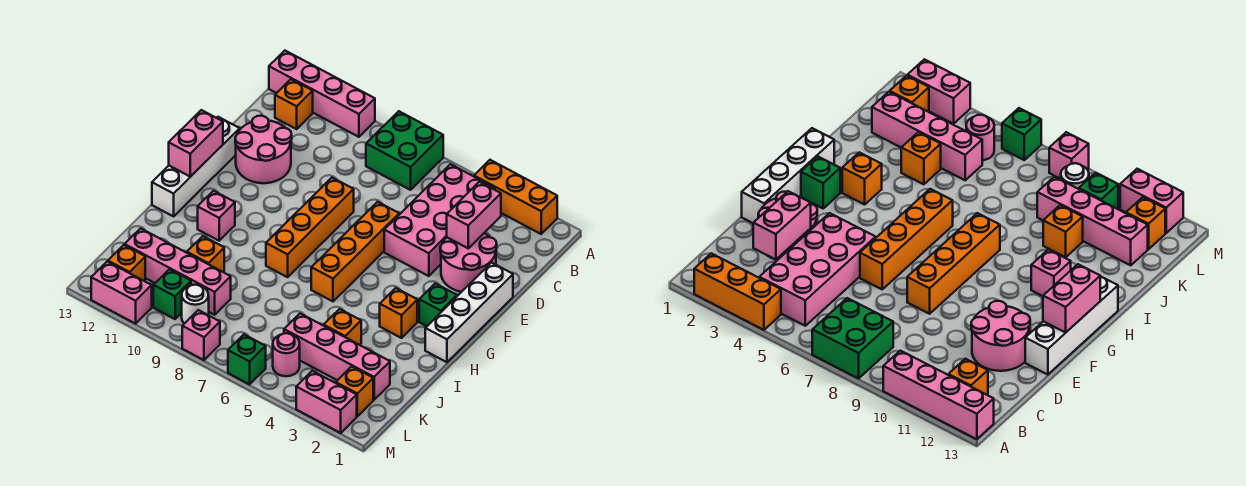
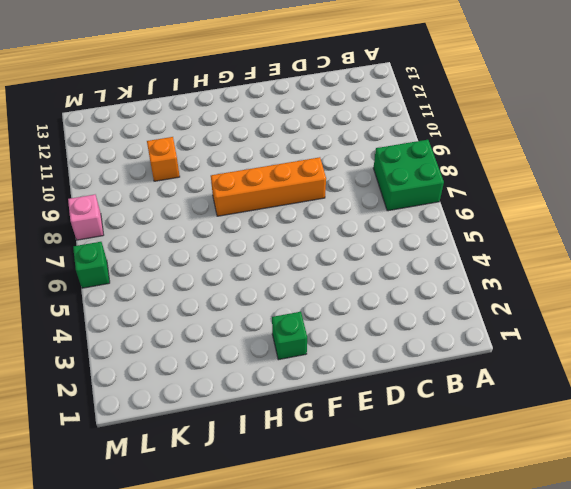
none -> orange 1x3 brick [474,160,557,234]
none -> pink 1x4 brick [269,51,375,137]
none -> pink 2x4 brick [384,164,495,276]

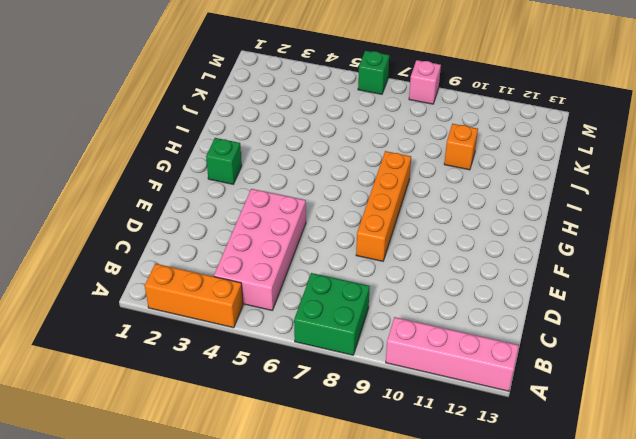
none -> orange 1x1 brick [275,79,313,129]
none -> pink 2x2 round brick [440,233,497,292]
none -> pink 2x2 round brick [235,116,292,183]

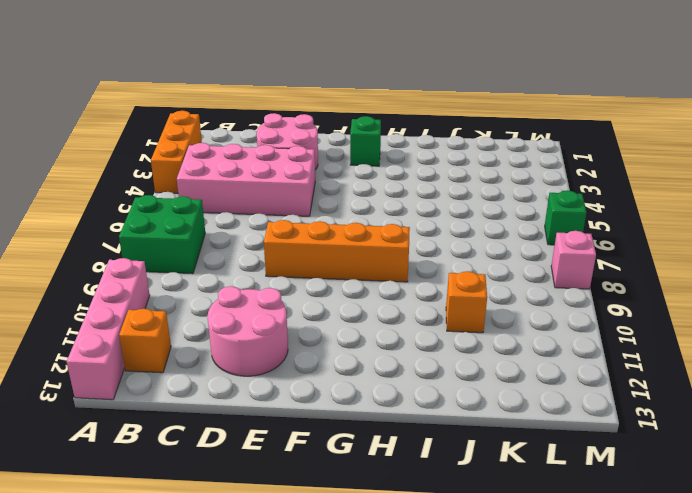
none -> white 1x4 brick [425,263,513,362]
none -> orange 1x4 brick [311,202,399,301]
none -> white 1x4 brick [152,117,240,216]

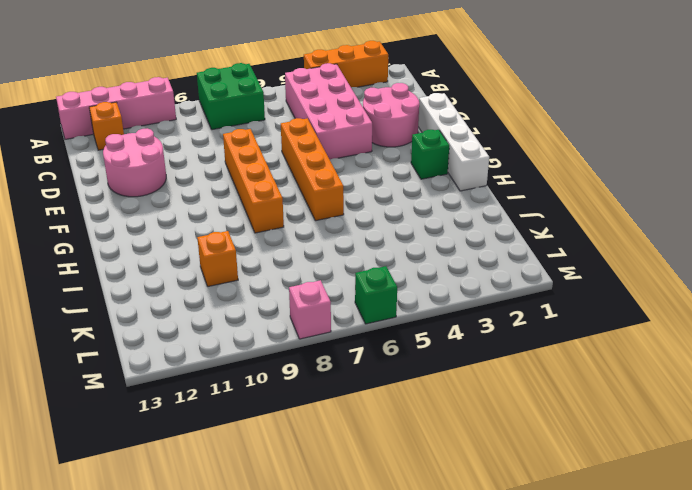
none -> white 1x4 brick [152,117,240,216]
none -> orange 1x1 brick [380,288,417,338]
none -> pink 1x1 brick [198,191,235,241]

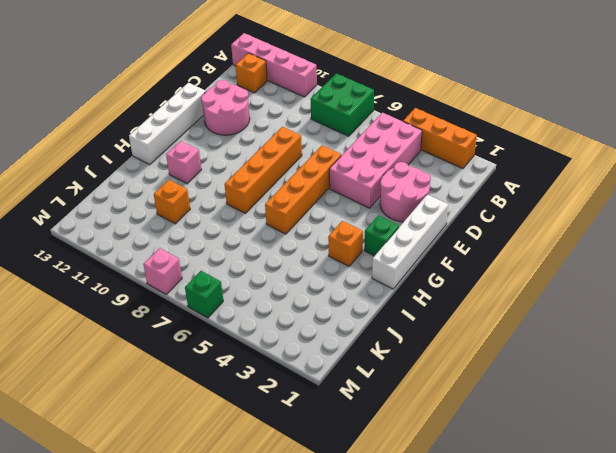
none -> orange 1x1 brick [324,309,361,345]
none -> pink 1x4 brick [284,314,390,400]
none -> pink 1x4 brick [125,228,231,315]

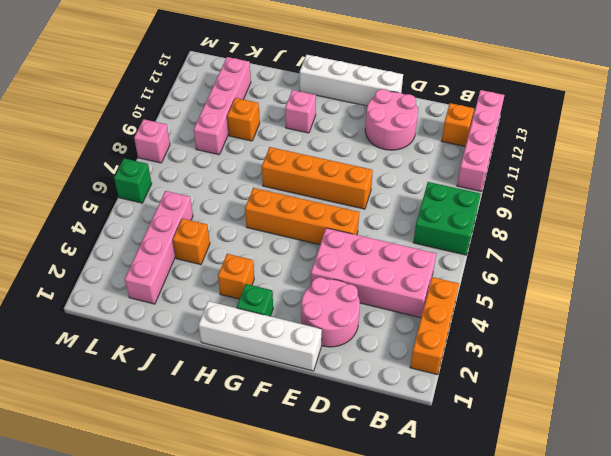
none -> orange 1x1 brick [336,366,373,416]
none -> pink 1x1 round brick [273,333,300,376]
none -> white 1x1 round brick [182,285,209,324]

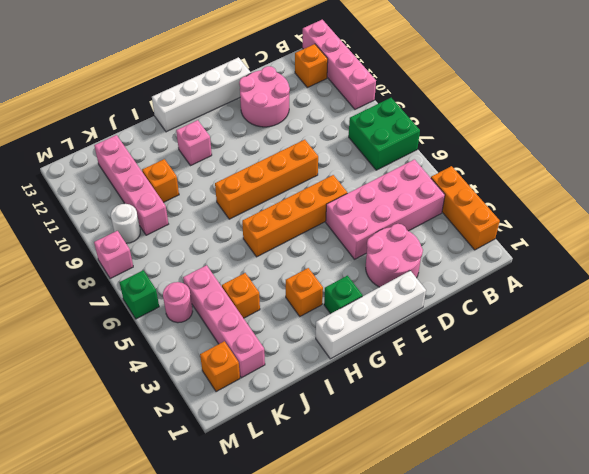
none -> green 1x1 brick [153,269,191,319]
none -> orange 1x1 brick [108,245,145,281]
none -> pink 1x2 brick [296,371,357,433]

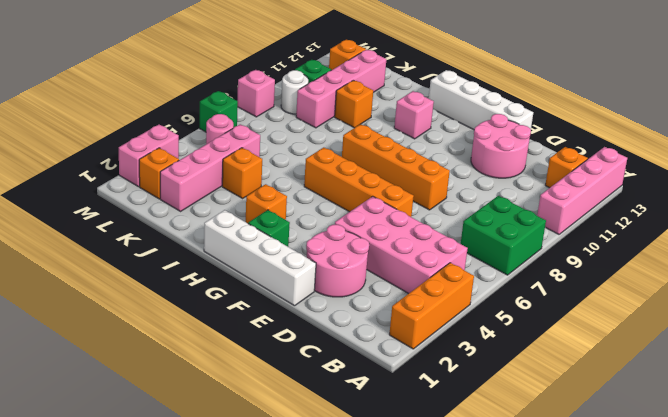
none -> pink 1x2 brick [91,262,152,324]
none -> pink 1x2 brick [447,182,501,248]
none -> pink 1x2 brick [169,110,223,177]

